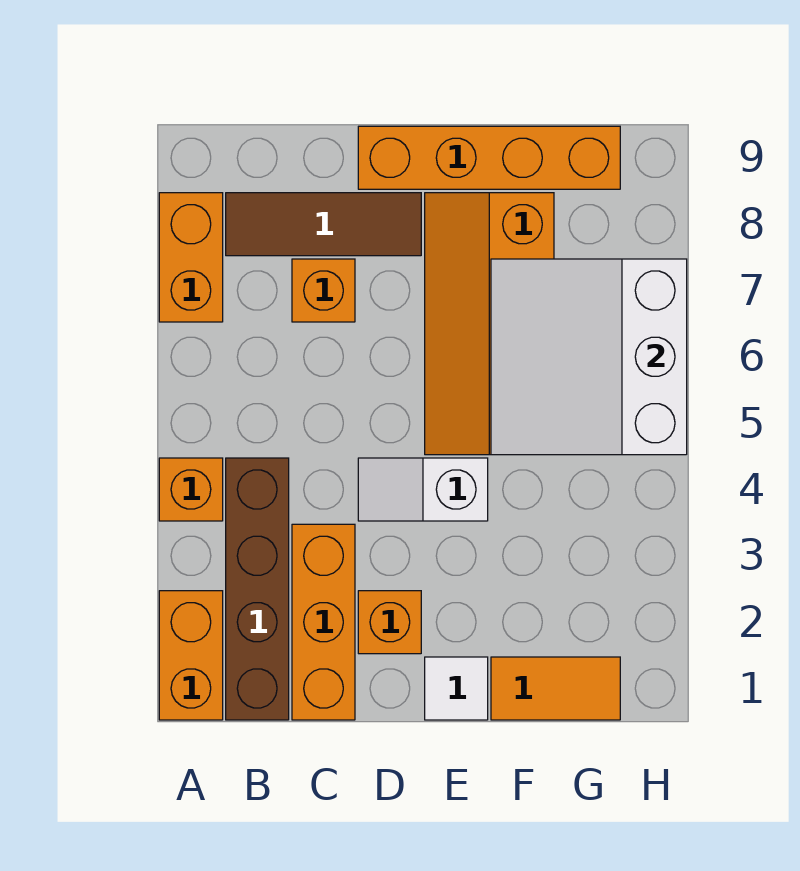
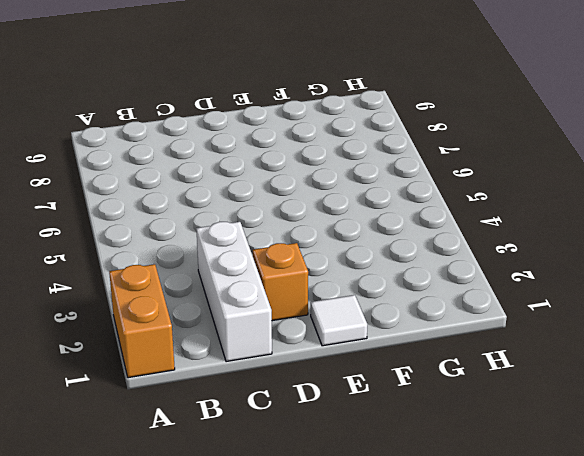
white 1x3 brick [196,222,272,362] -> orange 1x3 brick [292,524,355,720]
none -> orange 1x1 brick [159,458,223,521]
none -> orange 1x2 brick [159,193,223,322]
none -> brown 1x4 brick [226,458,289,720]

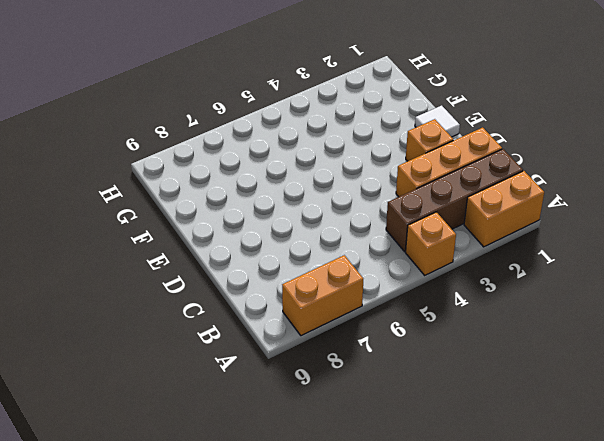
none -> brown 1x3 tile [226,193,421,256]
none -> orange 1x1 brick [292,259,355,322]
none -> white 1x2 slope [358,458,488,521]

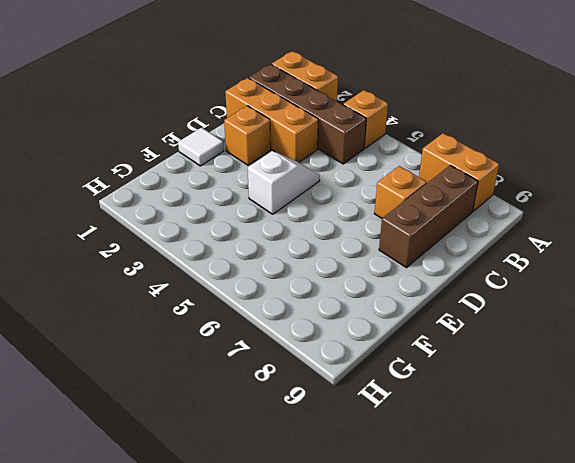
brown 1x3 brick [379,165,478,268] -> brown 1x3 tile [226,193,421,256]
none -> orange 1x4 brick [358,126,620,189]
none -> orange 2x4 slope [425,193,554,455]
none -> orange 1x2 tile [491,657,620,720]

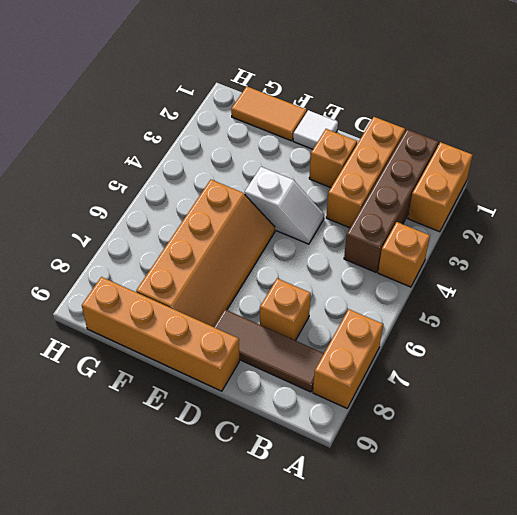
none -> white 3x3 slope [491,259,687,455]

